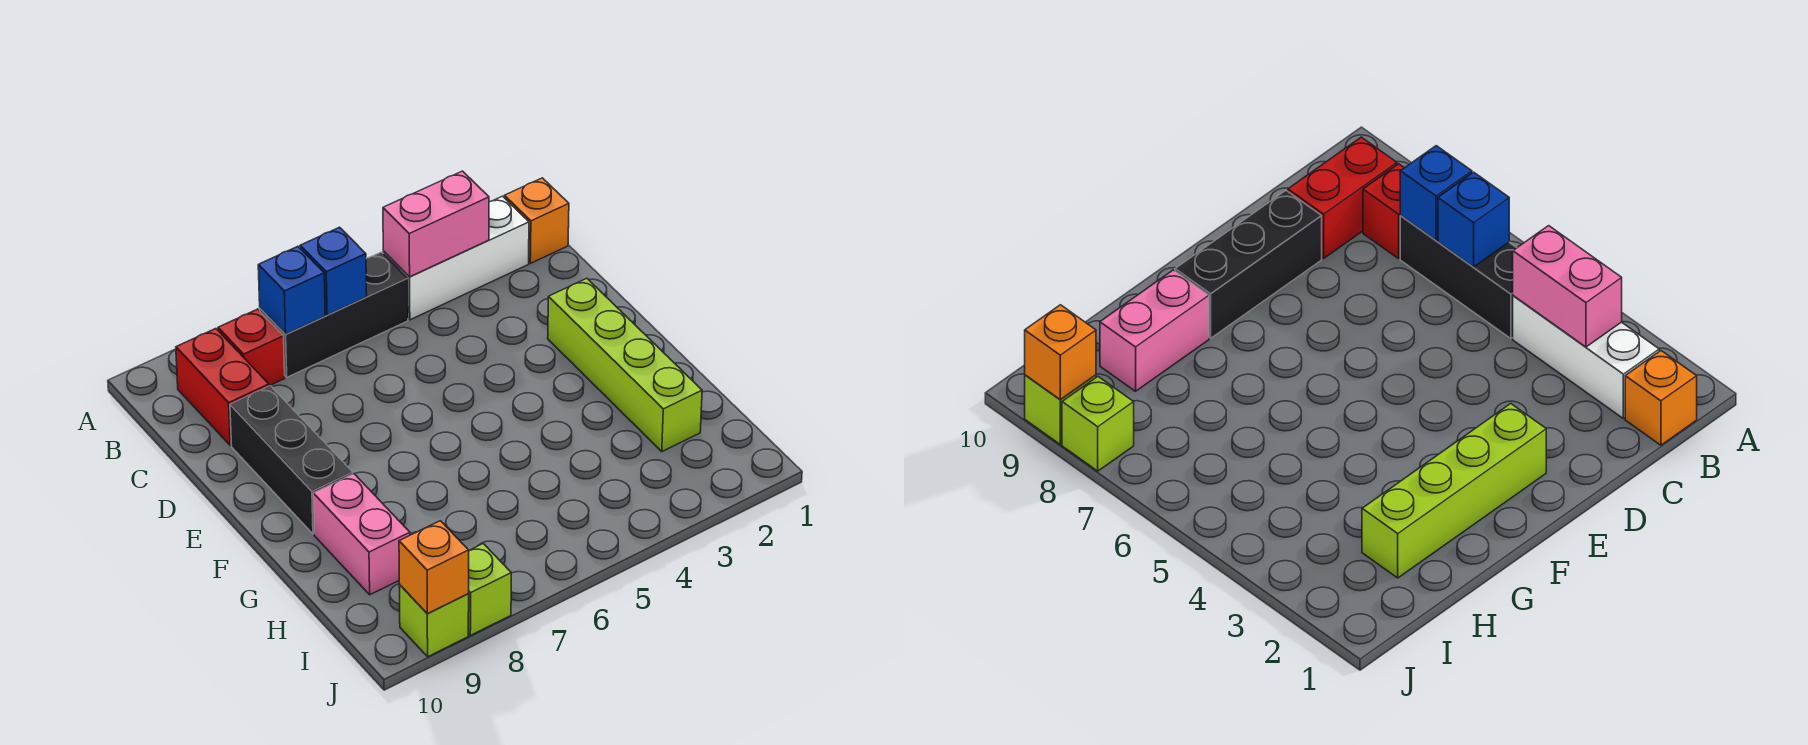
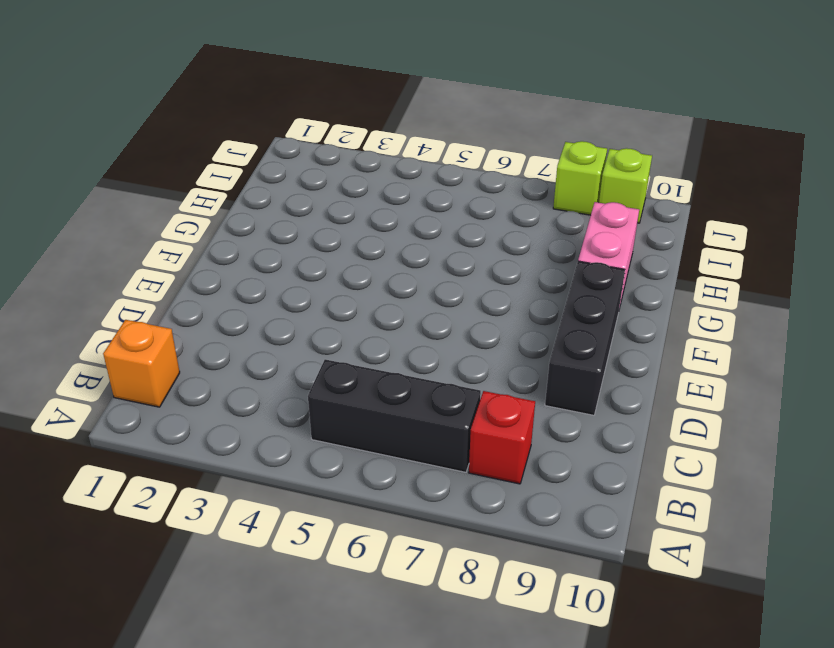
none -> white 1x3 brick [383,196,529,320]
none -> red 1x2 brick [176,329,269,445]
none -> lime 1x4 brick [548,278,702,452]

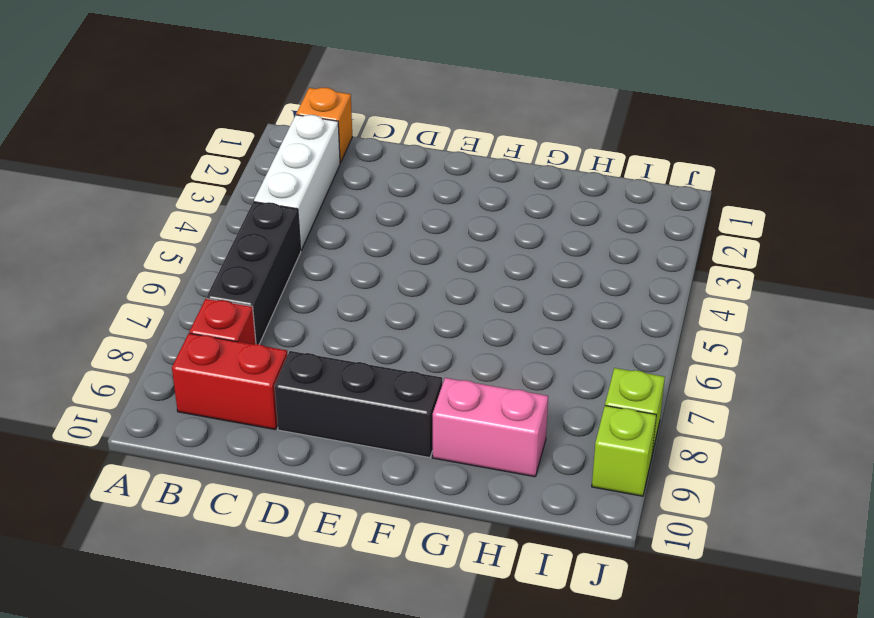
none -> lime 1x4 brick [548,278,702,452]
none -> pink 1x2 brick [383,171,489,277]
none -> blue 1x1 brick [300,227,367,315]

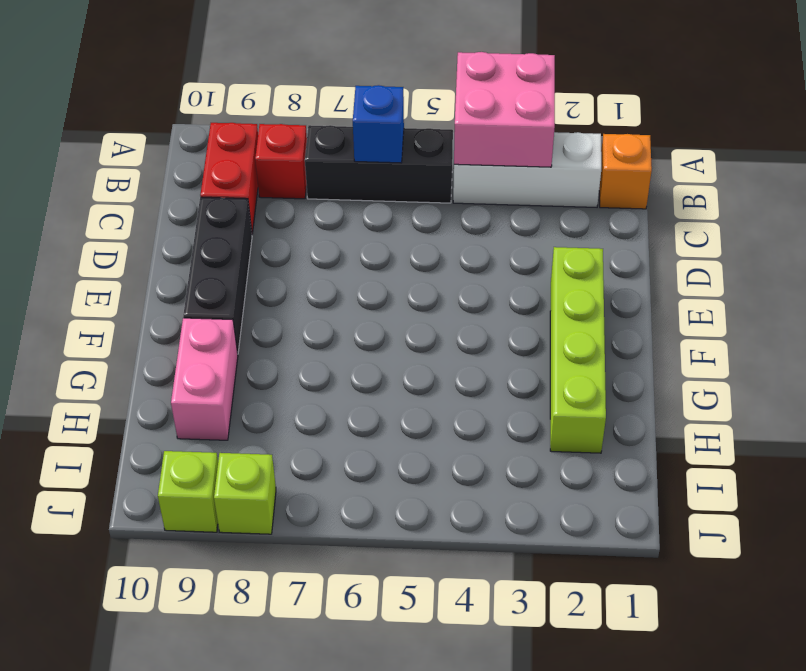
pink 2x2 brick [454,52,555,167] -> pink 1x2 brick [383,171,489,277]
none -> blue 1x1 brick [258,246,325,334]
none -> orange 1x1 brick [399,521,469,614]

